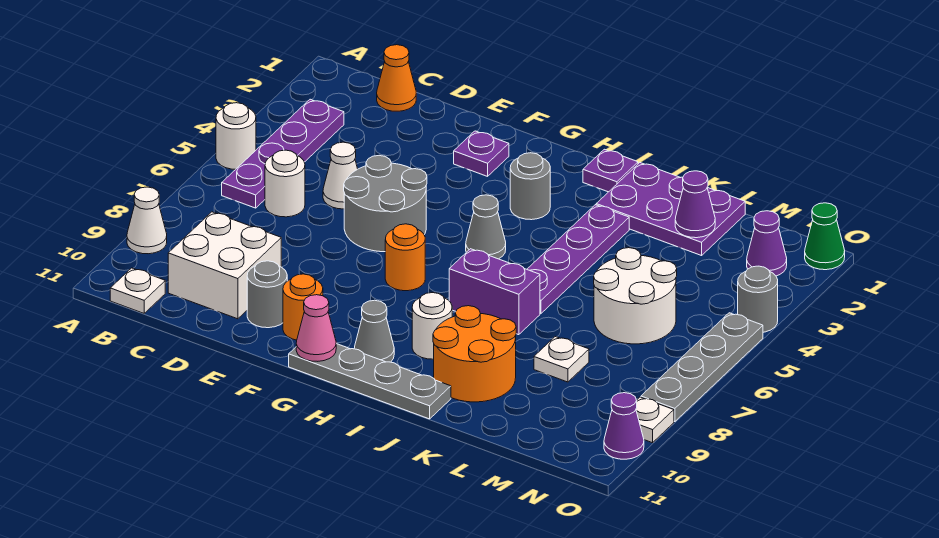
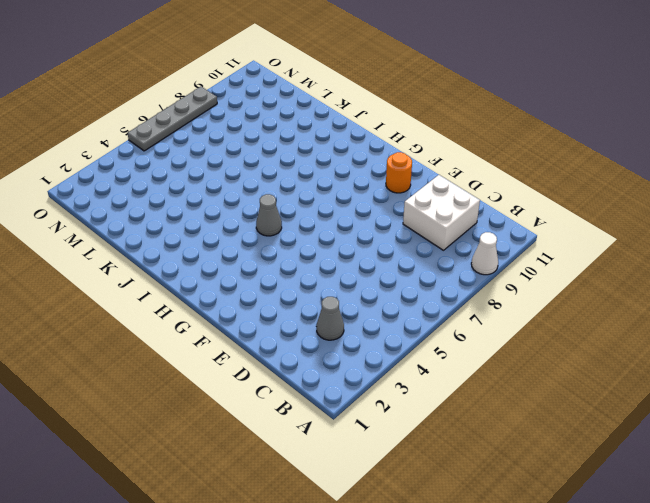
grey 1x1 cone [316,297,344,340] -> grey 1x1 cone moved to [354,300,394,362]
none -> white 1x1 round brick [216,103,256,169]
none -> purple 1x4 plate [222,99,344,208]
none -> white 1x1 plate [110,268,165,313]
none -> orange 1x1 cone [377,45,416,111]

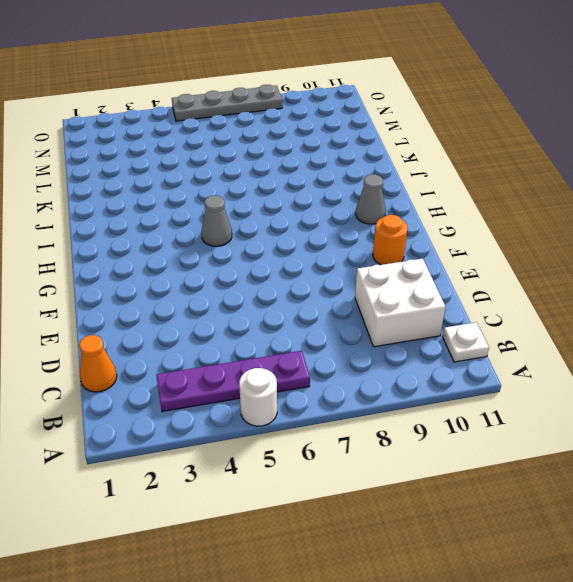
none -> white 1x1 cone [127,187,167,254]
none -> white 1x1 round brick [265,150,305,217]
none -> white 1x1 cone [323,142,357,209]
none -> grey 2x2 round brick [344,155,427,252]

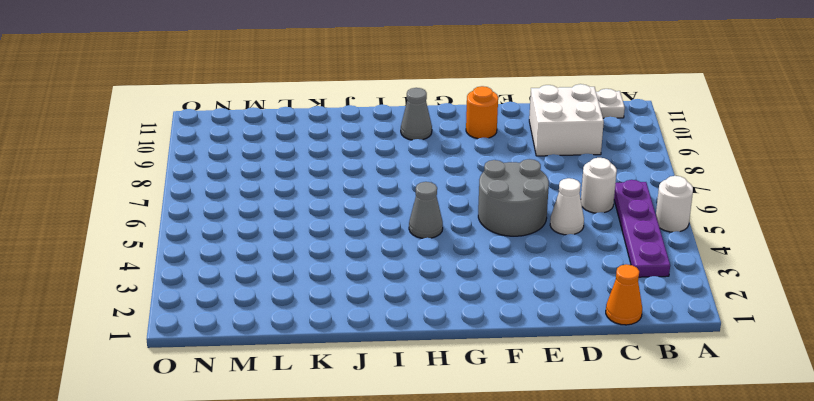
none -> white 1x1 cone [127,187,167,254]
none -> grey 1x1 round brick [247,261,287,328]
none -> purple 1x1 plate [454,131,509,176]
none -> orange 1x1 round brick [385,224,425,291]

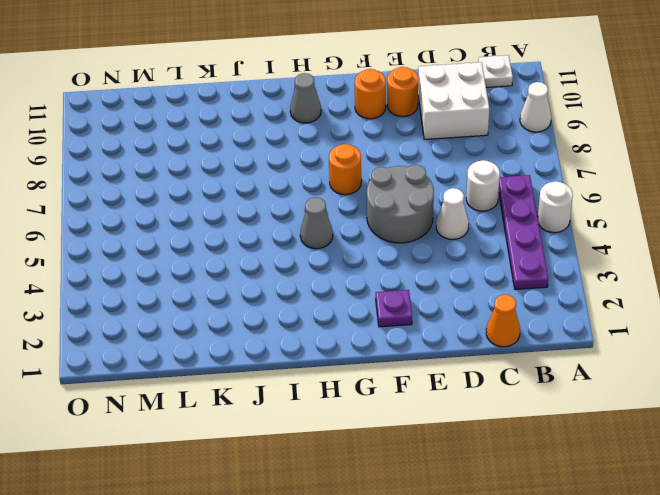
orange 1x1 round brick [387,67,418,117] -> grey 1x1 round brick [247,261,287,328]
none -> grey 1x4 plate [289,344,451,419]
none -> grey 1x1 round brick [510,153,550,220]
none -> purple 1x1 plate [583,149,638,192]
none -> purple 1x2 brick [449,249,540,335]

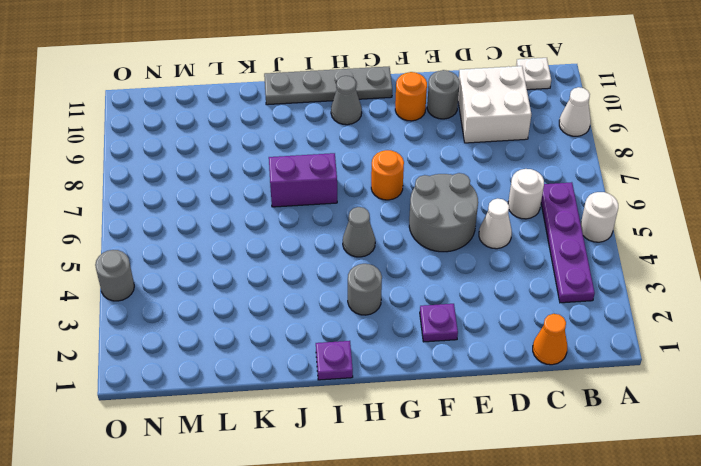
none -> white 1x1 round brick [412,293,452,359]
none -> purple 2x3 plate [596,163,745,256]
none -> purple 1x4 plate [527,205,629,313]
none -> orange 2x2 round brick [433,306,516,402]

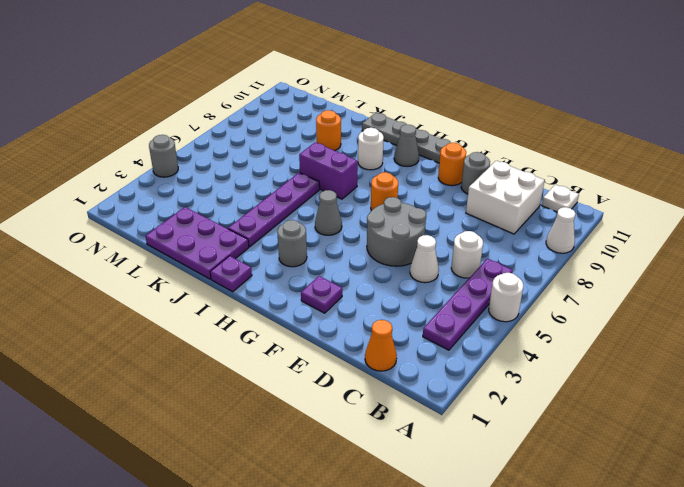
orange 1x1 round brick [316,110,341,151] -> orange 2x2 round brick [433,306,516,402]
none -> white 2x2 round brick [594,248,677,344]
none -> white 1x1 plate [534,337,589,382]
none -> purple 1x1 cone [747,211,787,276]
none -> green 1x1 cone [805,203,845,270]

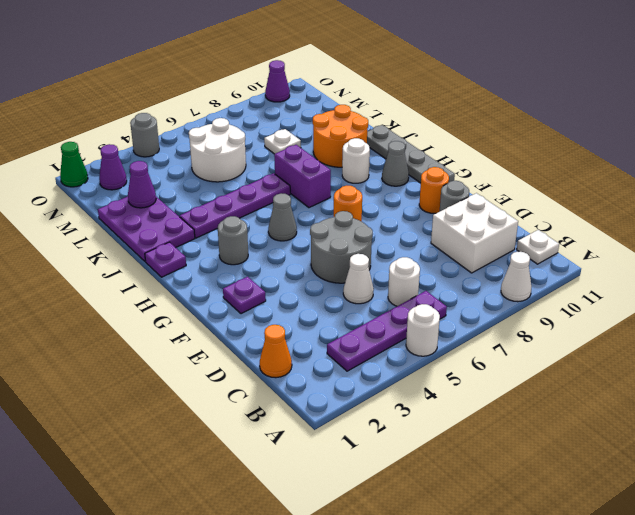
none -> grey 1x4 plate [641,313,763,422]
none -> white 1x1 plate [636,397,674,443]
none -> pink 1x1 cone [296,295,336,361]

